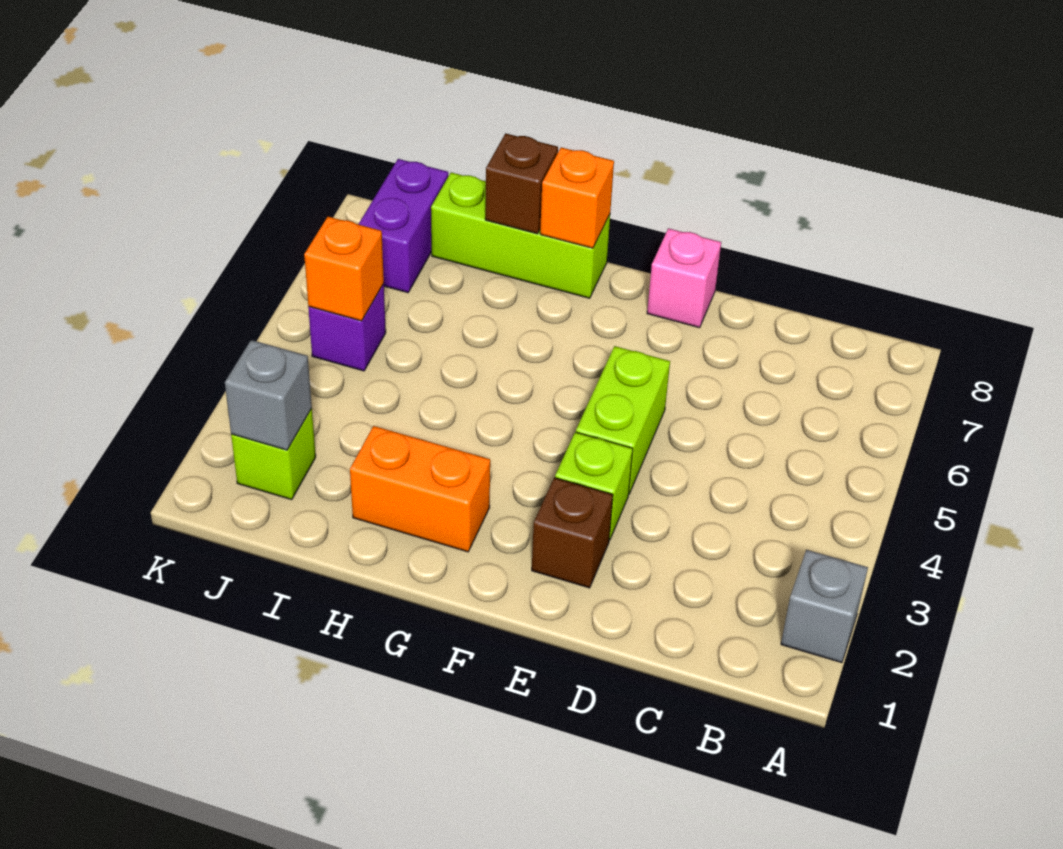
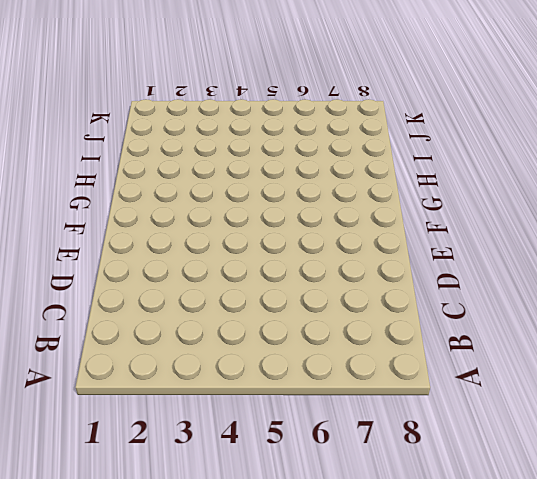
none -> grey 1x1 brick [781,550,868,663]
none -> brown 1x1 brick [532,478,613,588]
none -> lime 1x1 brick [555,432,633,540]

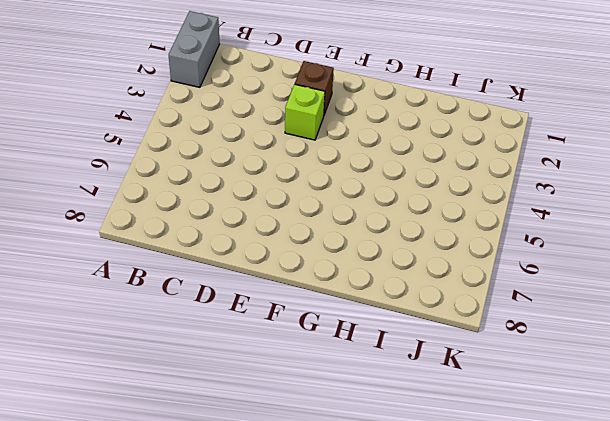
grey 1x2 brick [169,11,220,87] -> grey 1x1 brick [781,550,868,663]
none -> lime 1x2 brick [576,346,670,494]
none -> pink 1x1 brick [647,228,721,328]
none -> orange 1x2 brick [350,426,490,552]

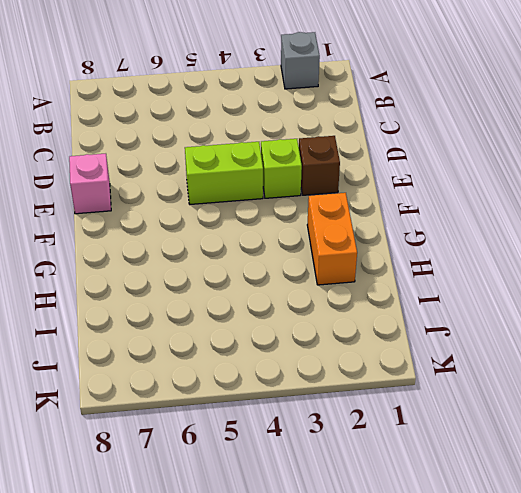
none -> lime 1x3 brick [431,173,610,298]
none -> lime 1x1 brick [231,408,316,500]
none -> purple 1x1 brick [308,284,386,371]

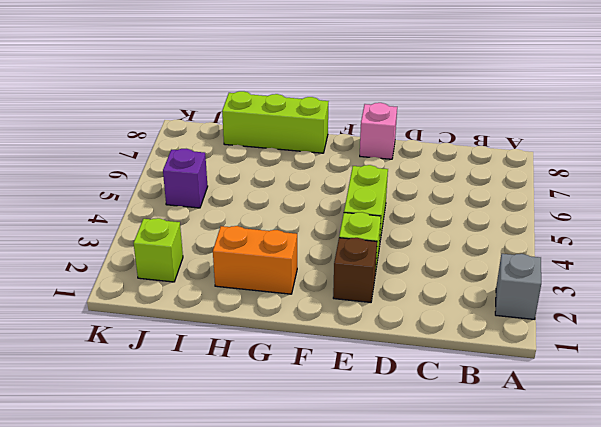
none -> purple 1x2 brick [358,159,448,293]
none -> orange 1x1 brick [540,147,614,248]
none -> brown 1x1 brick [485,133,558,234]

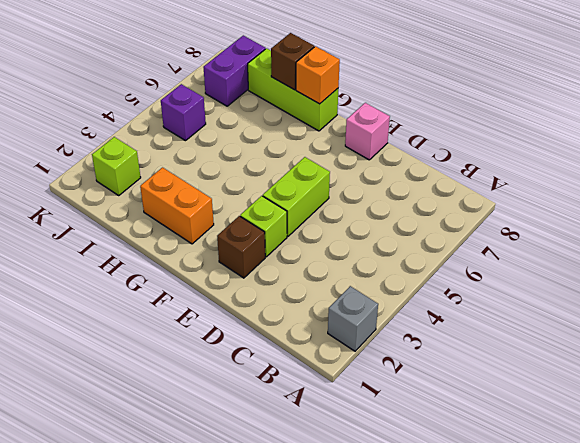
none -> grey 1x1 brick [225,340,312,450]
none -> orange 1x1 brick [304,217,384,321]

